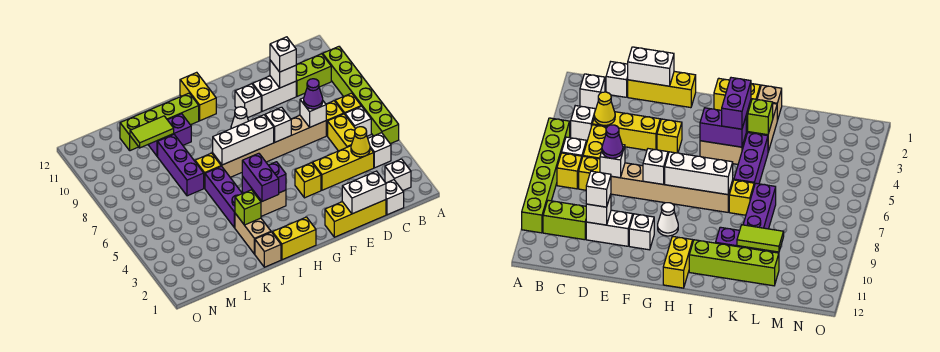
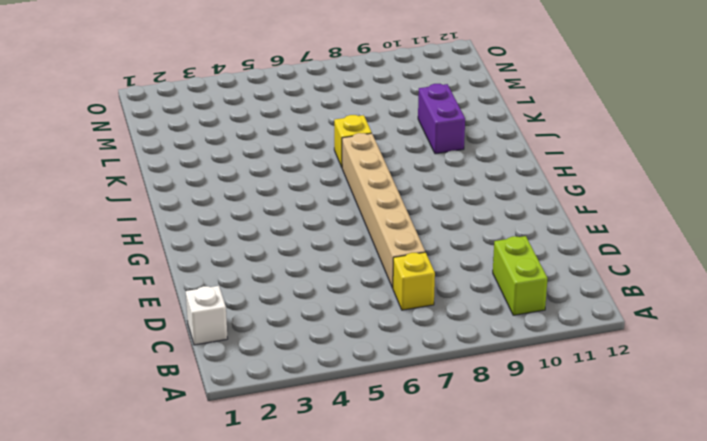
none -> lime 1x6 brick [323,47,399,144]
none -> white 1x1 brick [385,159,411,191]
none -> white 1x1 brick [368,133,391,168]
none -> white 1x1 brick [345,106,371,136]

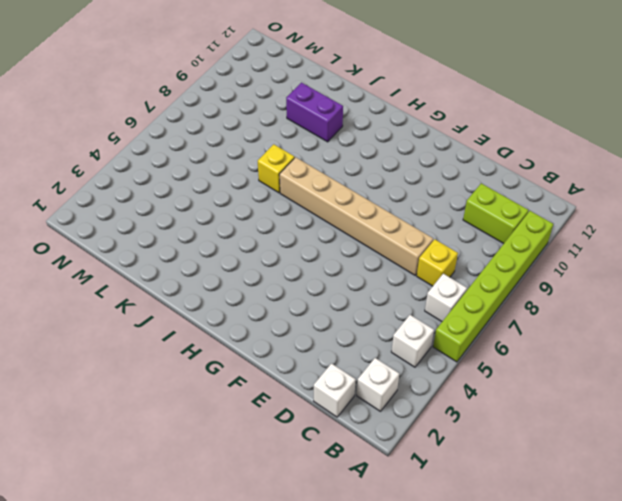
none -> yellow 1x1 brick [335,93,361,114]
none -> yellow 1x3 brick [312,146,374,190]
none -> yellow 1x2 brick [328,114,355,151]
none -> yellow 1x3 brick [325,200,386,237]

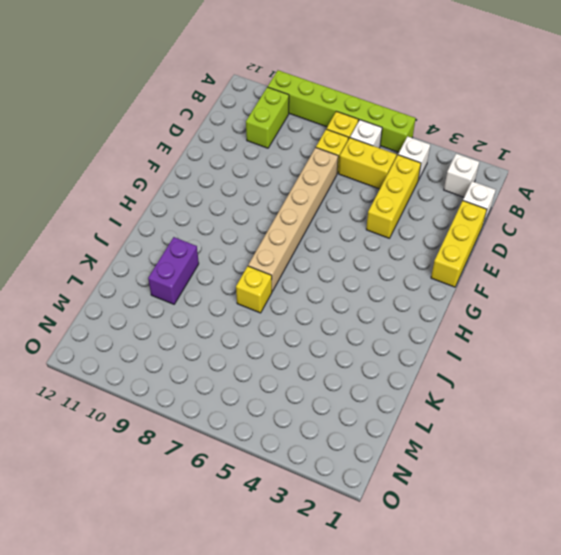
none -> white 1x2 brick [253,76,296,111]
none -> yellow 1x1 brick [295,163,321,198]
none -> white 1x1 brick [235,84,261,118]
none -> white 1x1 cone [231,107,248,128]

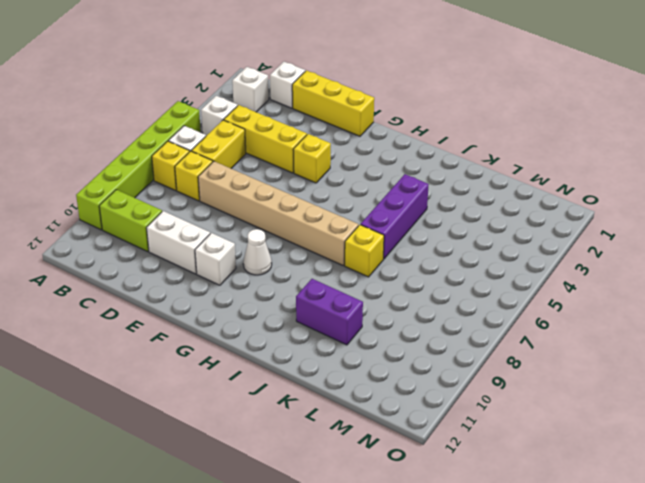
none -> yellow 1x2 brick [272,217,316,260]
none -> tan 1x2 brick [242,190,286,216]
none -> yellow 1x2 brick [180,72,216,121]
none -> lime 1x4 brick [120,93,199,151]

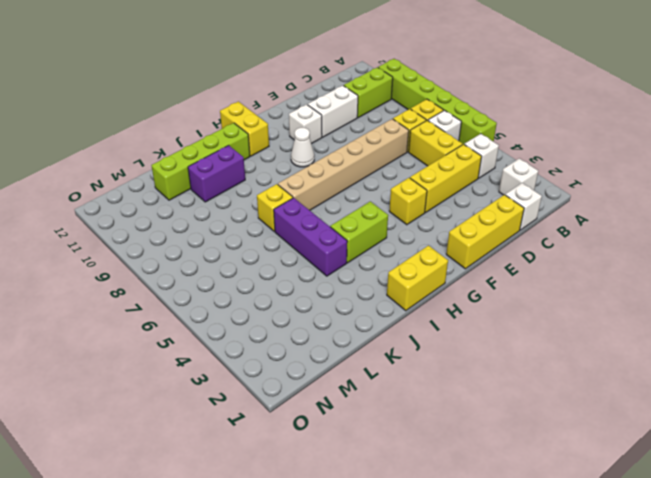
lime 1x2 brick [330,201,388,263] -> tan 1x2 brick [242,190,286,216]
none -> tan 1x1 brick [255,232,281,267]
none -> tan 1x2 brick [235,214,271,254]
none -> purple 1x3 brick [158,135,204,196]
none -> yellow 1x1 cone [351,127,370,157]

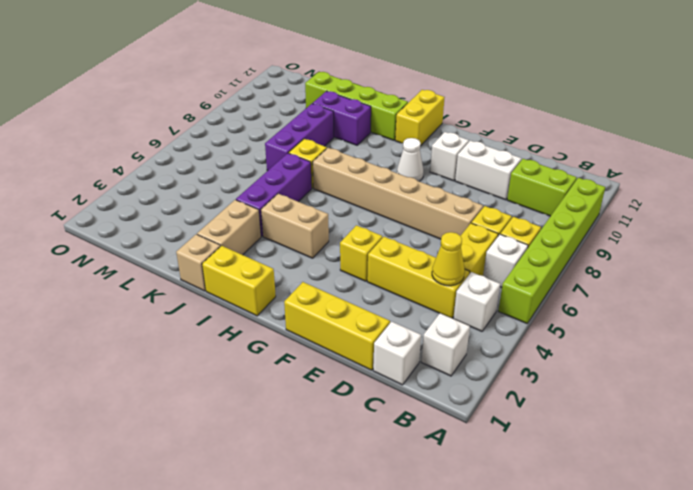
none -> white 1x2 brick [342,171,386,214]
none -> white 1x1 brick [300,98,326,127]
none -> white 1x1 brick [270,60,296,88]
none -> white 1x1 brick [265,107,291,142]

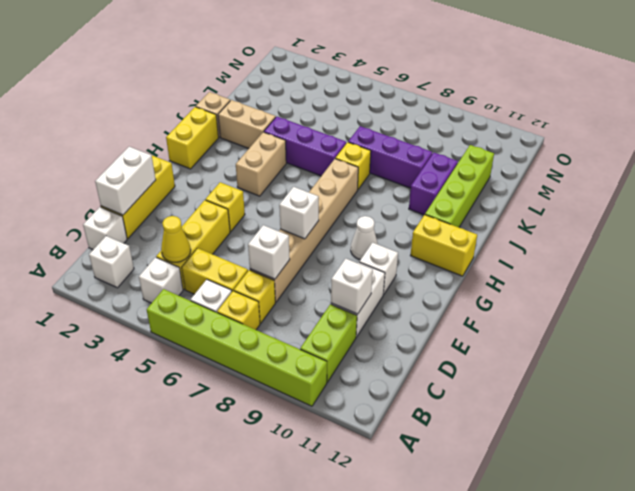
none -> white 1x3 brick [213,115,274,165]
none -> purple 1x2 brick [242,162,286,201]
none -> lime 1x1 brick [235,190,261,225]
none -> lime 1x2 tile [130,116,174,148]

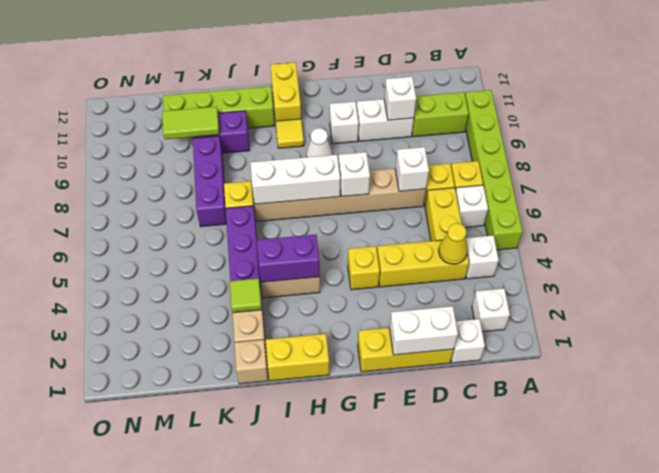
yellow 1x1 tile [276,119,304,148] -> none
lime 1x1 tile [230,279,262,313] -> lime 1x1 brick [235,190,261,225]
none -> purple 1x1 cone [304,79,323,109]
none -> white 1x1 brick [270,37,296,72]
none -> purple 1x2 brick [242,153,279,201]

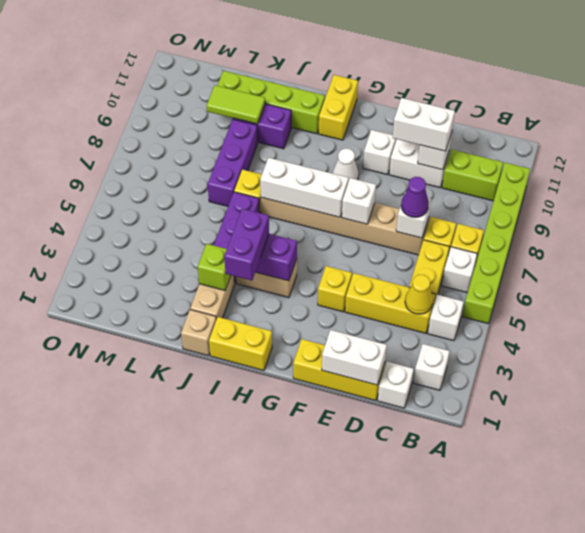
white 1x2 brick [393,98,455,151] -> white 1x1 brick [270,37,296,72]

